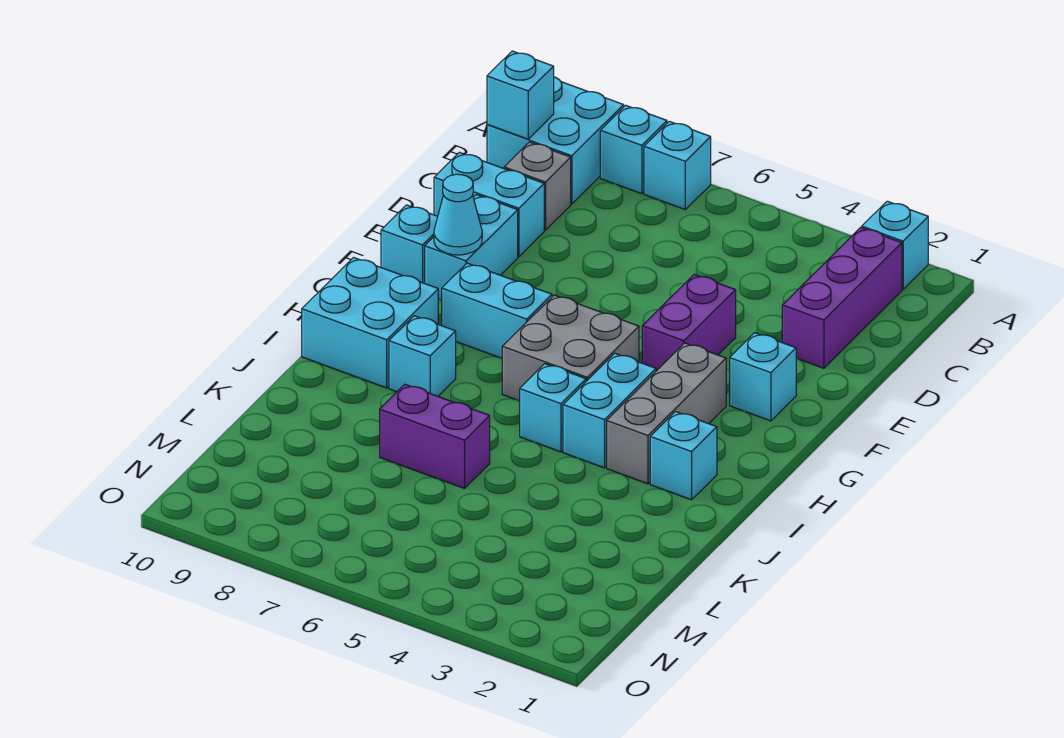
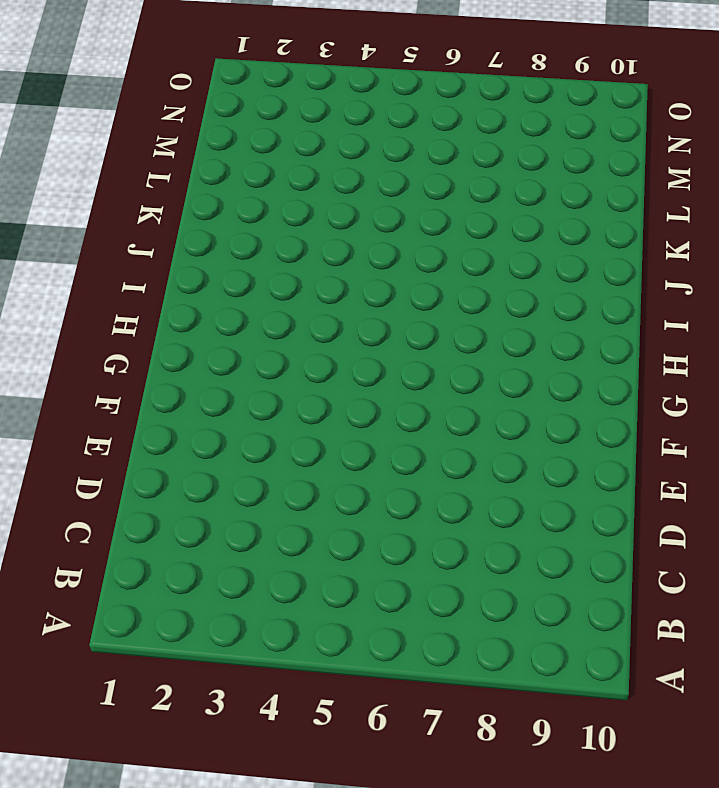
none -> cyan 1x1 brick [862,201,928,289]
none -> cyan 1x1 brick [644,121,711,209]
none -> cyan 1x1 brick [600,105,667,194]

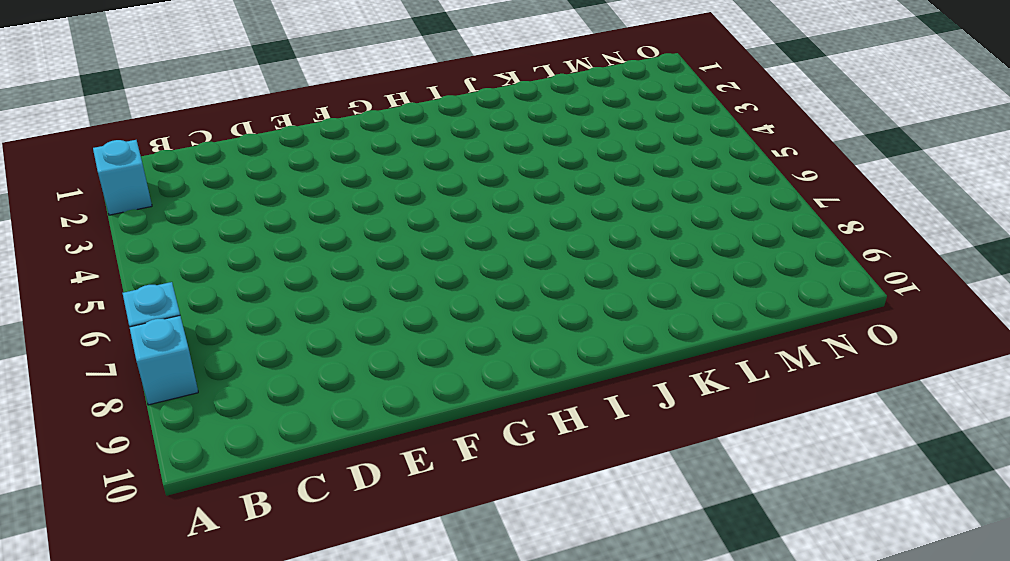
none -> cyan 2x2 brick [487,77,624,204]
none -> purple 1x3 brick [782,228,902,368]
none -> grey 1x1 brick [504,142,571,230]

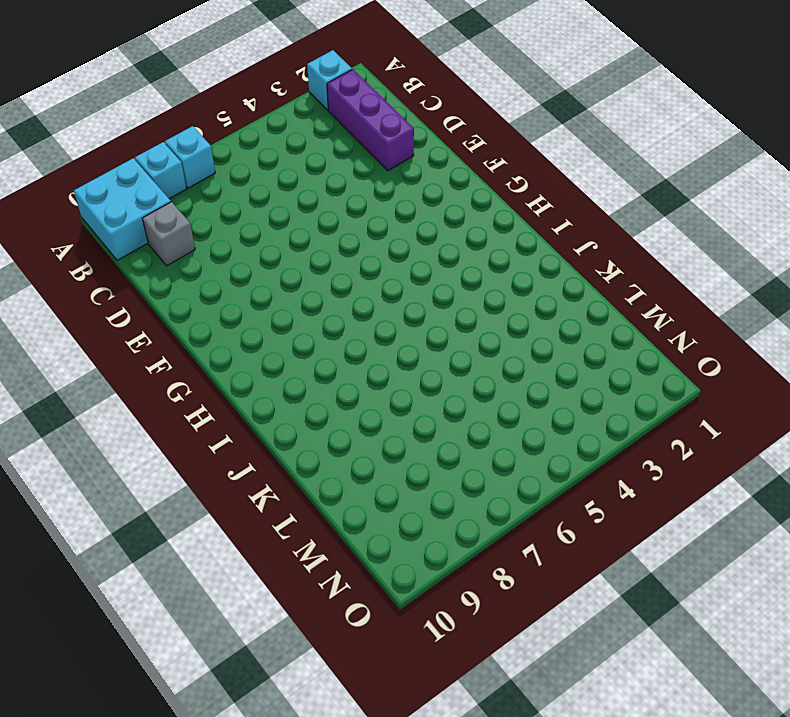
none -> cyan 1x2 brick [434,152,544,257]
none -> purple 1x2 brick [642,275,736,371]
none -> cyan 1x2 brick [425,195,518,300]

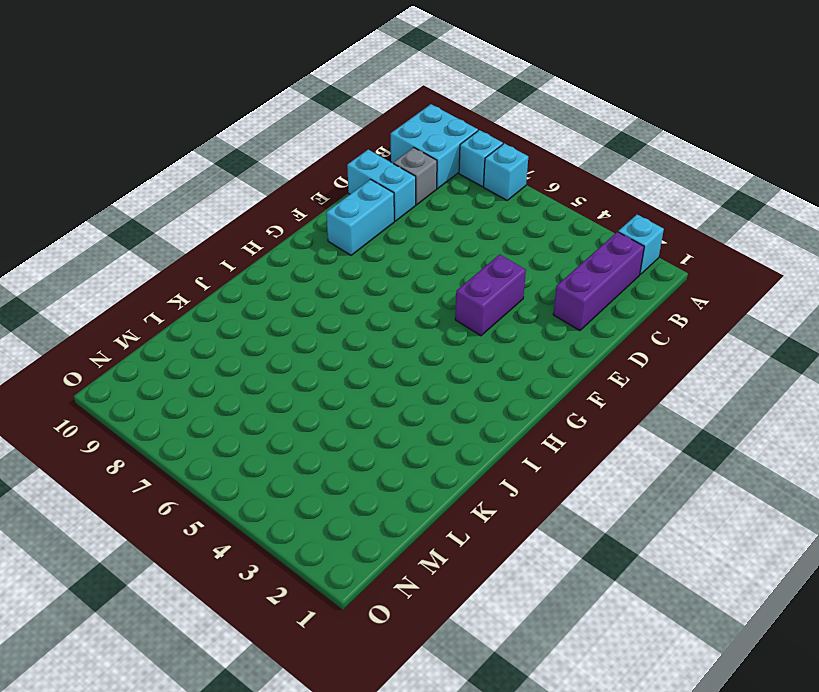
none -> cyan 1x1 brick [730,333,796,421]
none -> cyan 1x1 brick [381,205,438,283]
none -> grey 1x3 brick [607,343,726,484]

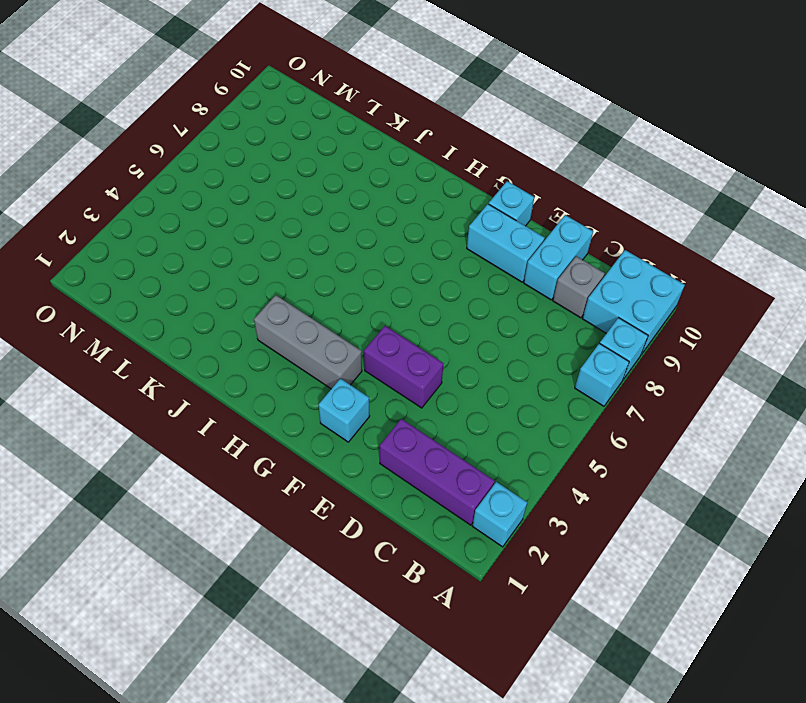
none -> grey 2x2 brick [502,295,639,401]
none -> cyan 1x2 brick [441,263,552,358]
none -> cyan 1x2 brick [563,353,656,468]

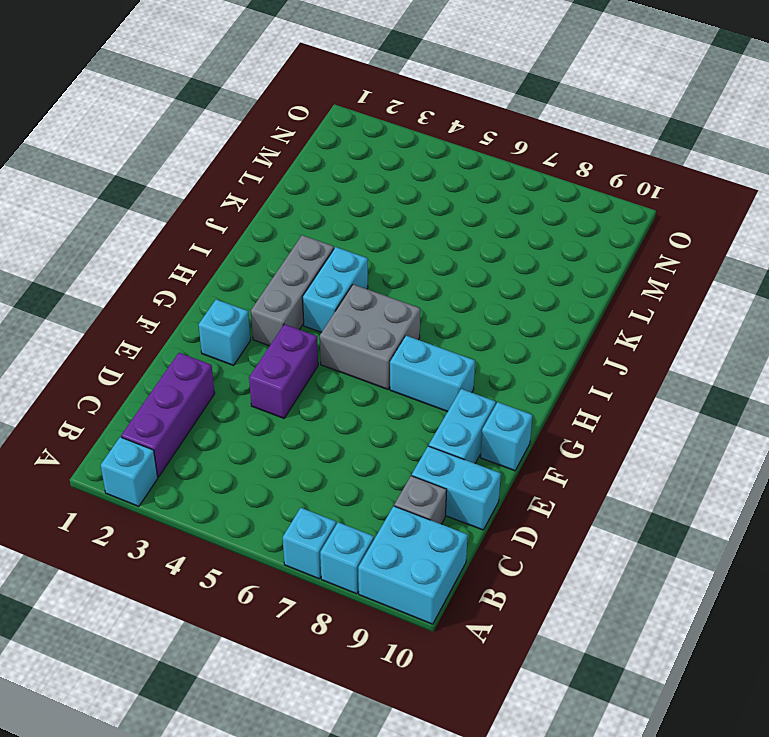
none -> cyan 2x2 brick [302,258,438,388]
none -> cyan 1x1 brick [650,412,717,500]
none -> cyan 1x1 brick [520,364,586,452]

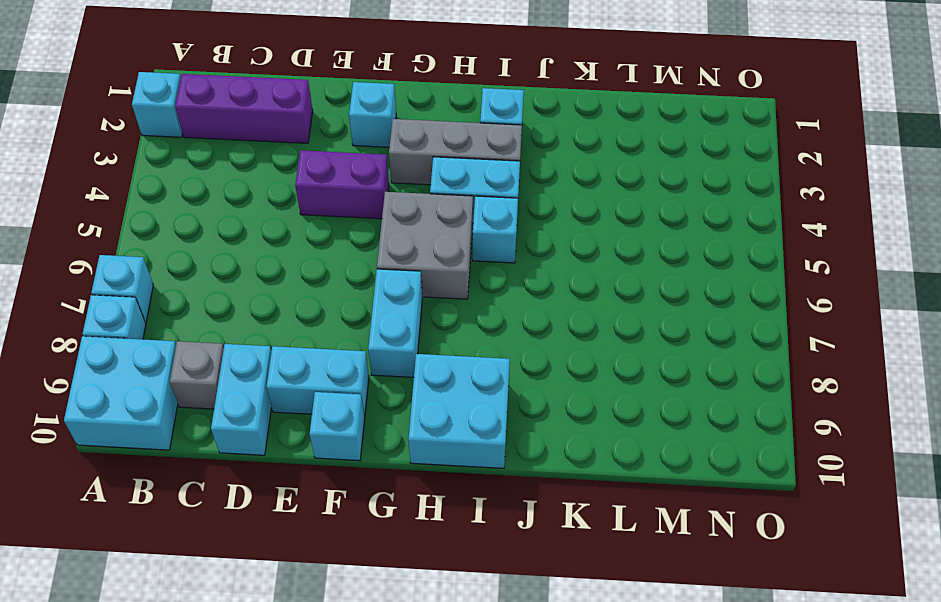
none -> cyan 1x1 brick [389,316,456,396]
none -> purple 1x2 brick [380,384,490,489]
none -> cyan 1x1 brick [487,51,554,139]

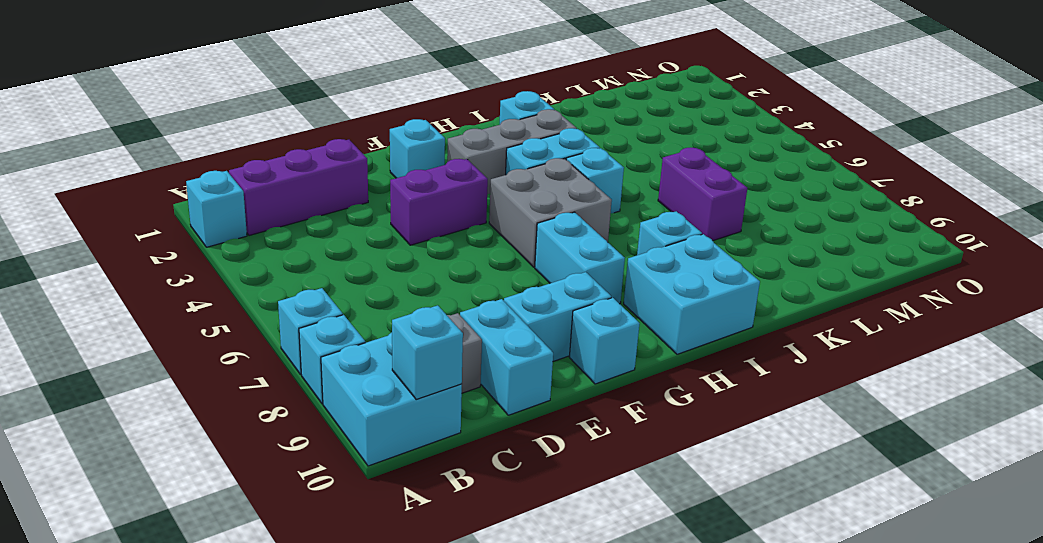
none -> cyan 1x1 cone [434,174,482,255]

